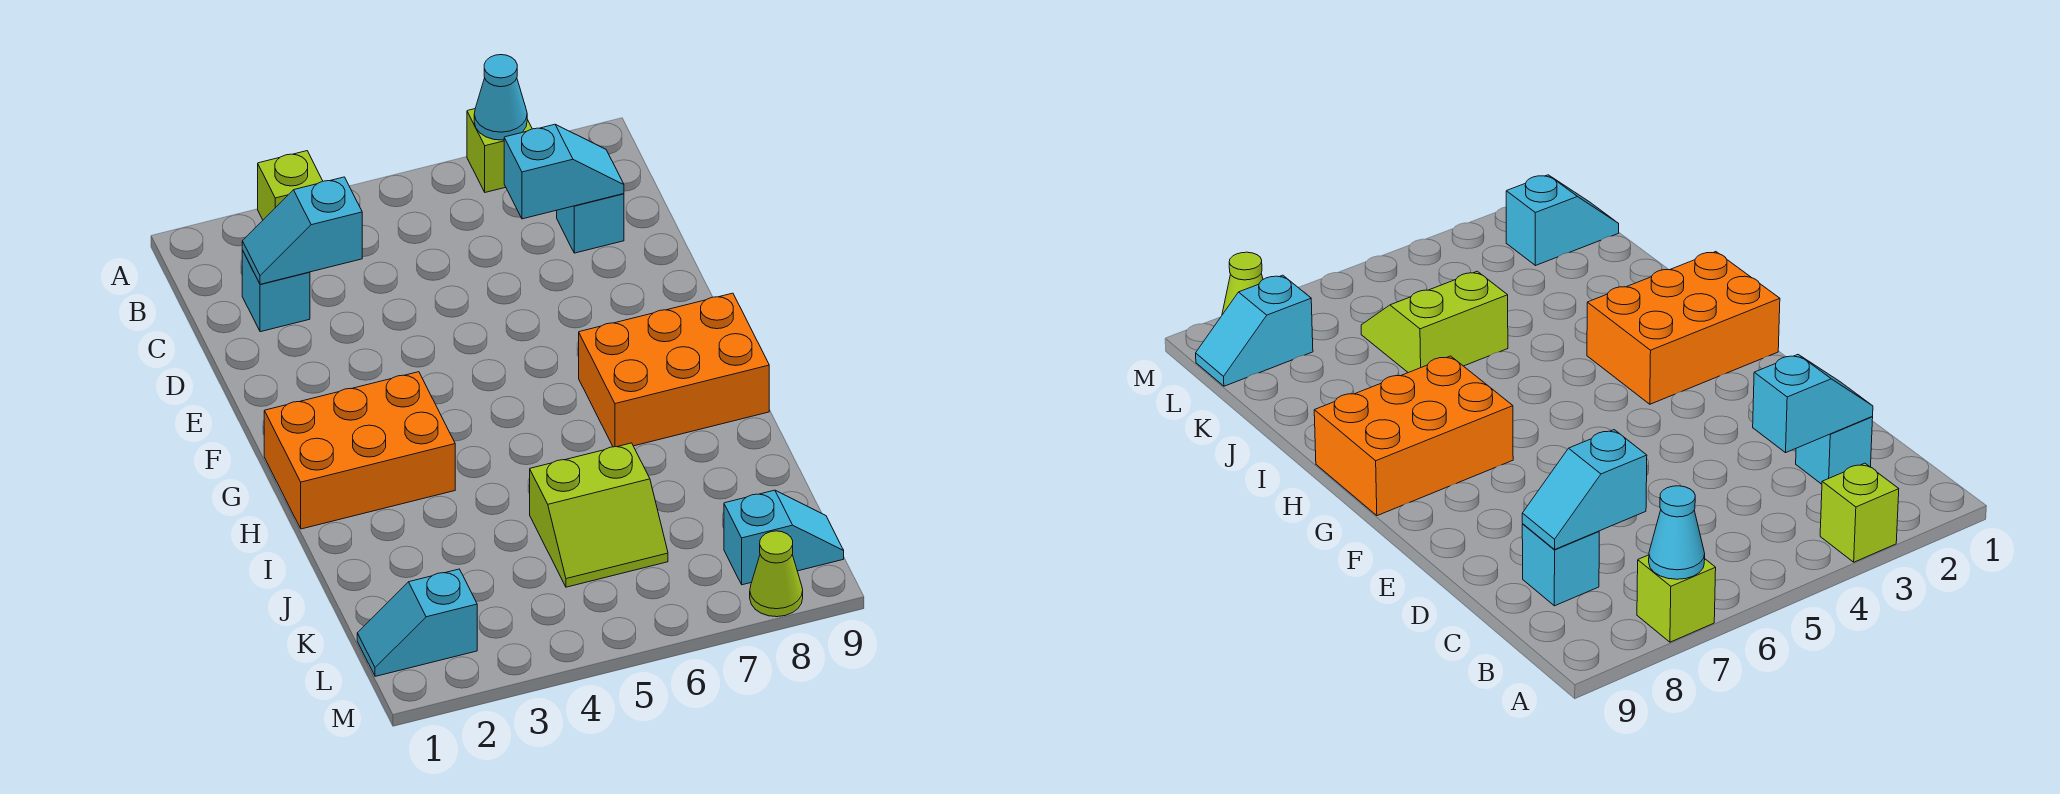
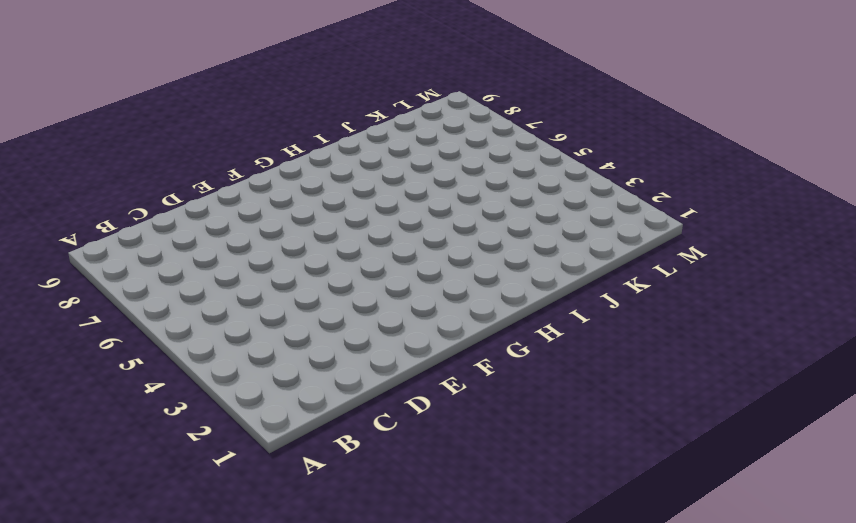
none -> lime 1x1 brick [258,151,323,220]
none -> lime 1x1 brick [467,109,532,192]
none -> cyan 1x1 brick [242,250,310,332]

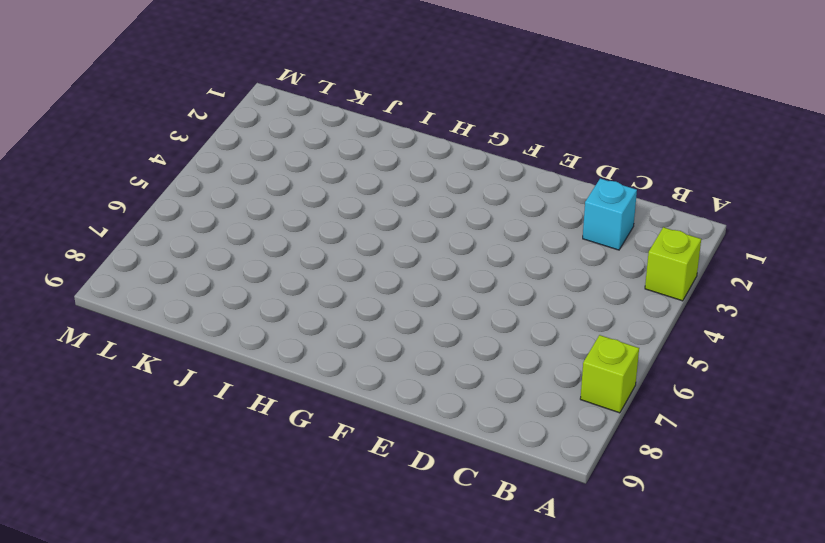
none -> cyan 1x1 brick [557,194,624,253]
none -> orange 2x3 brick [264,372,455,529]
none -> orange 2x3 brick [579,293,769,447]

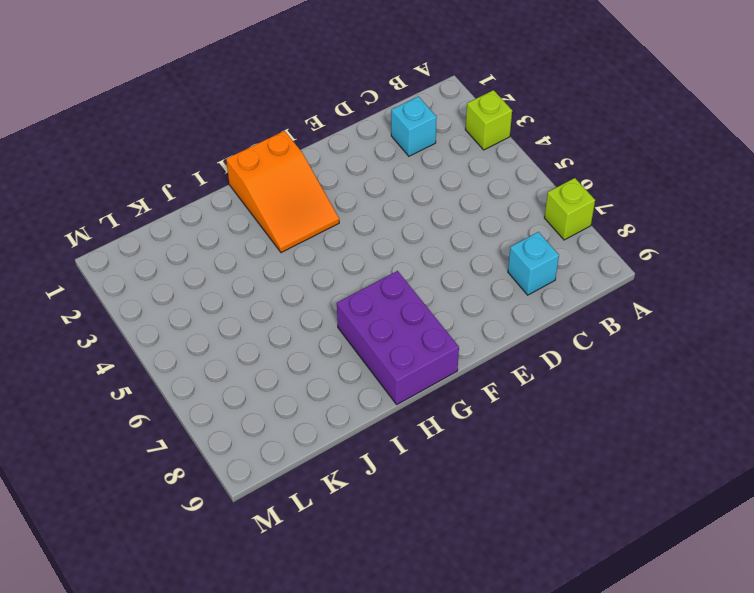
orange 2x3 slope [226,131,339,253] -> orange 2x3 brick [264,372,455,529]
purple 2x3 brick [337,271,459,404] -> orange 2x3 brick [579,293,769,447]
none -> lime 2x2 slope [530,443,668,587]
none -> cyan 1x2 slope [357,569,477,676]
none -> cyan 1x2 slope [724,490,844,585]

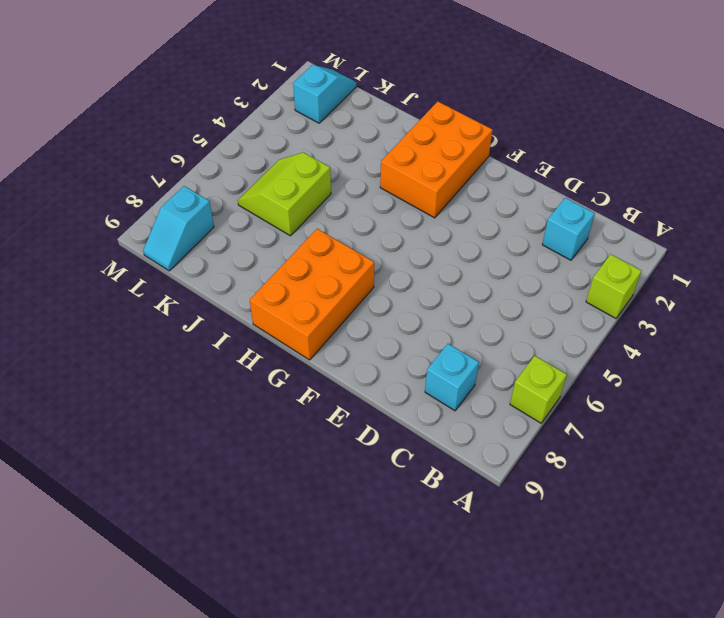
none -> lime 1x1 cone [750,531,803,617]
none -> cyan 1x1 cone [474,55,527,140]
none -> cyan 1x2 slope [242,177,362,284]

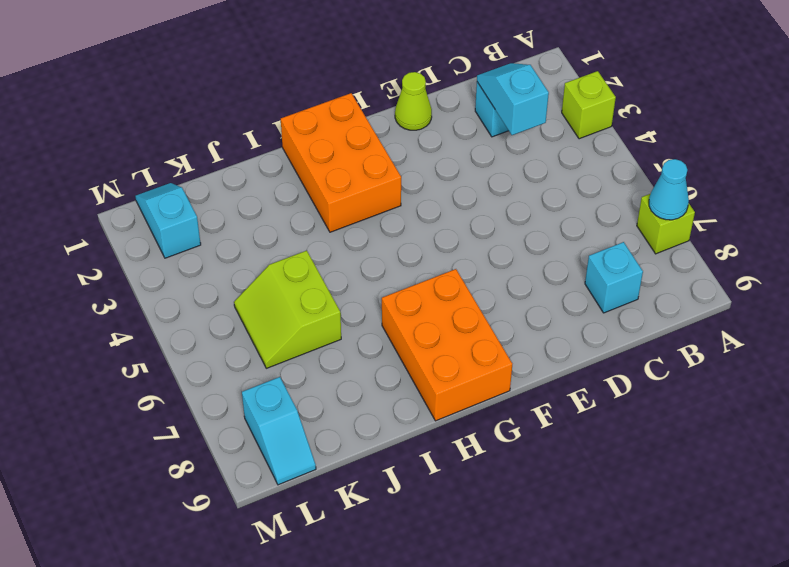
lime 1x1 cone [395,72,432,130] -> lime 1x1 cone moved to [750,531,803,617]
none -> cyan 1x2 slope [504,124,624,219]

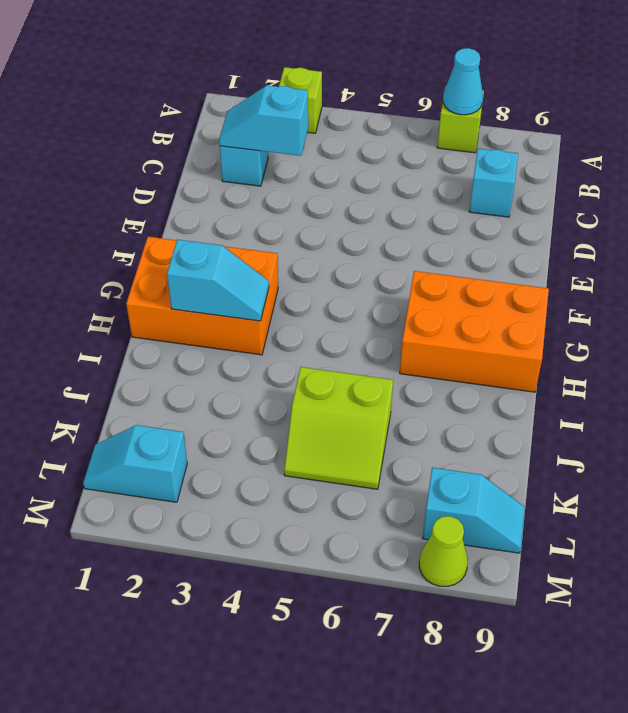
cyan 1x2 slope [167,240,269,321] -> cyan 1x2 slope moved to [504,124,624,219]

